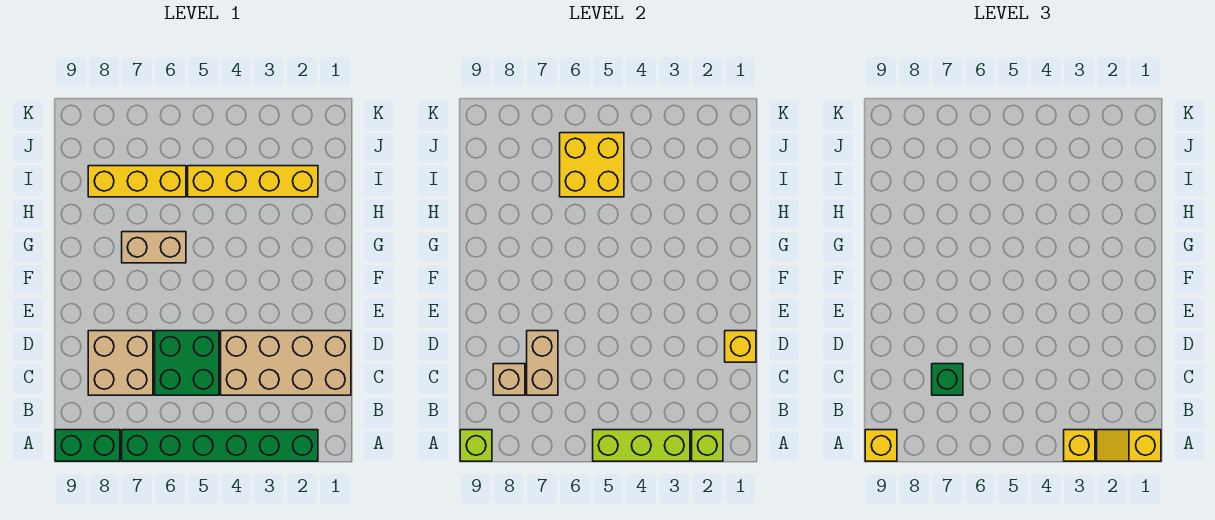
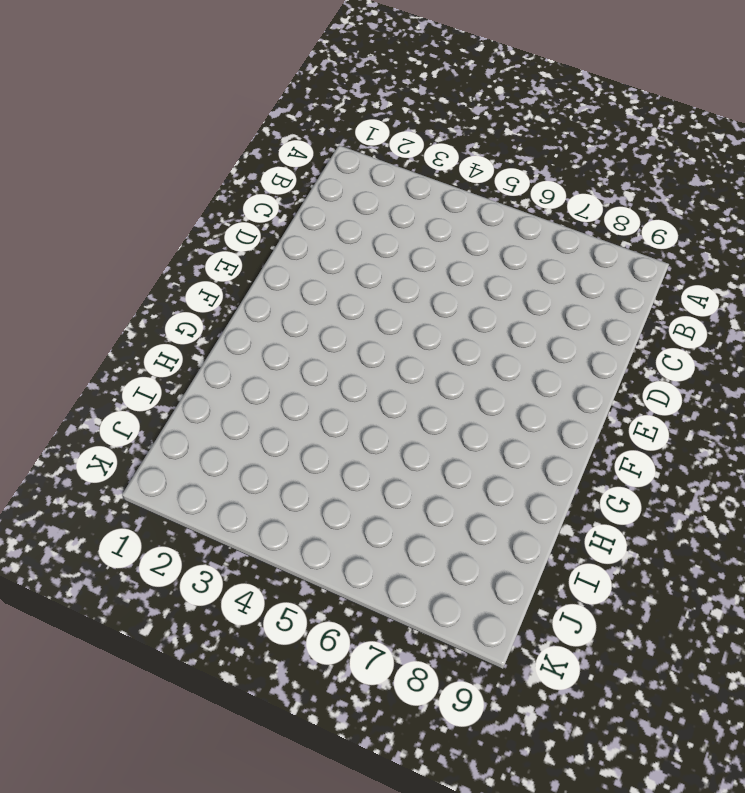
none -> green 1x6 brick [122,430,318,461]
none -> green 1x2 brick [55,430,120,461]
none -> tan 2x4 brick [221,331,351,395]

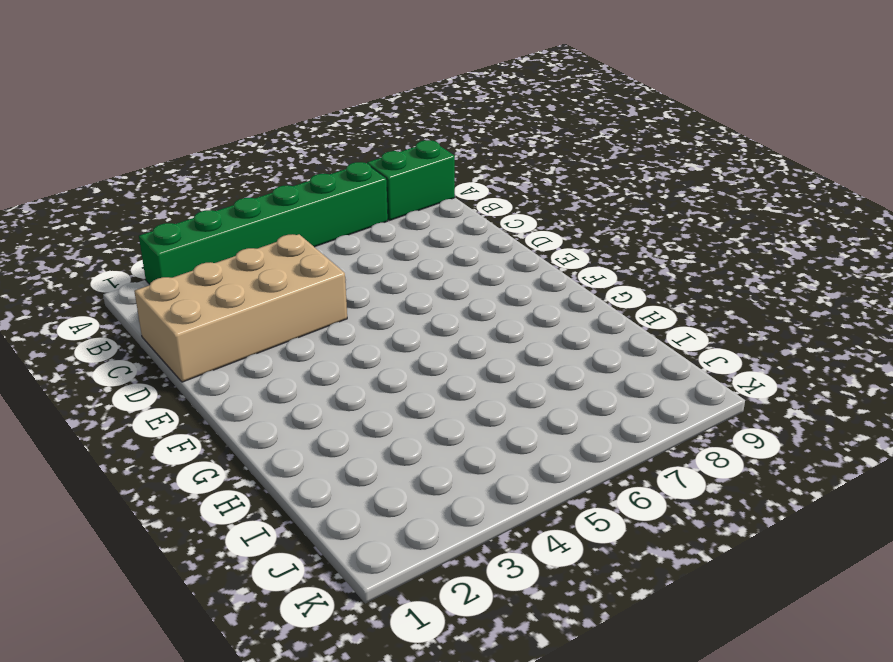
none -> green 2x2 brick [155,331,219,395]
none -> tan 2x2 brick [88,331,153,395]
none -> tan 1x2 brick [122,232,186,263]

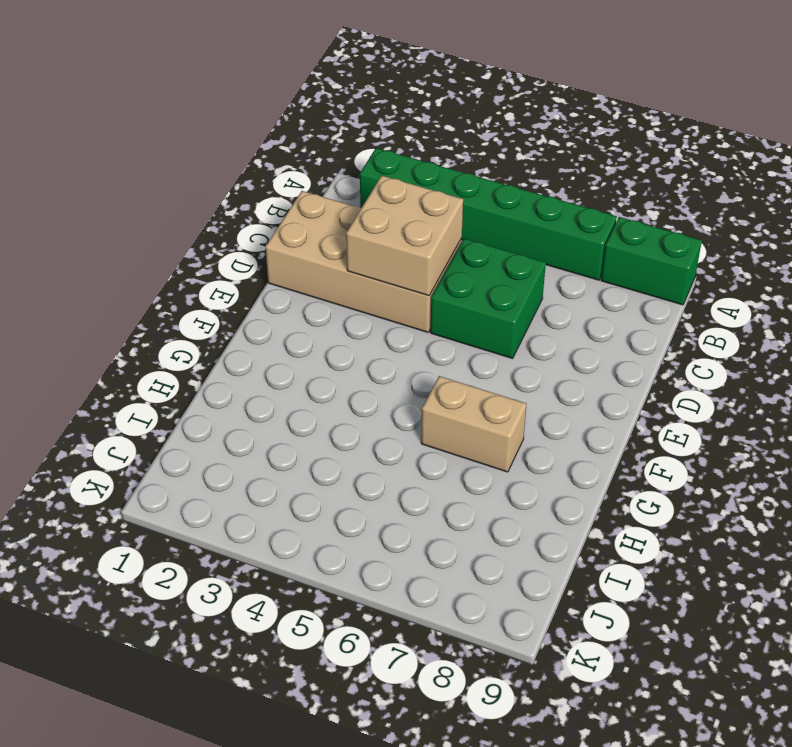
tan 2x2 brick [346,176,463,296] -> tan 2x2 brick moved to [88,331,153,395]
none -> yellow 1x4 brick [188,166,318,197]
none -> yellow 1x3 brick [88,166,186,197]
none -> lime 1x1 brick [692,430,723,461]

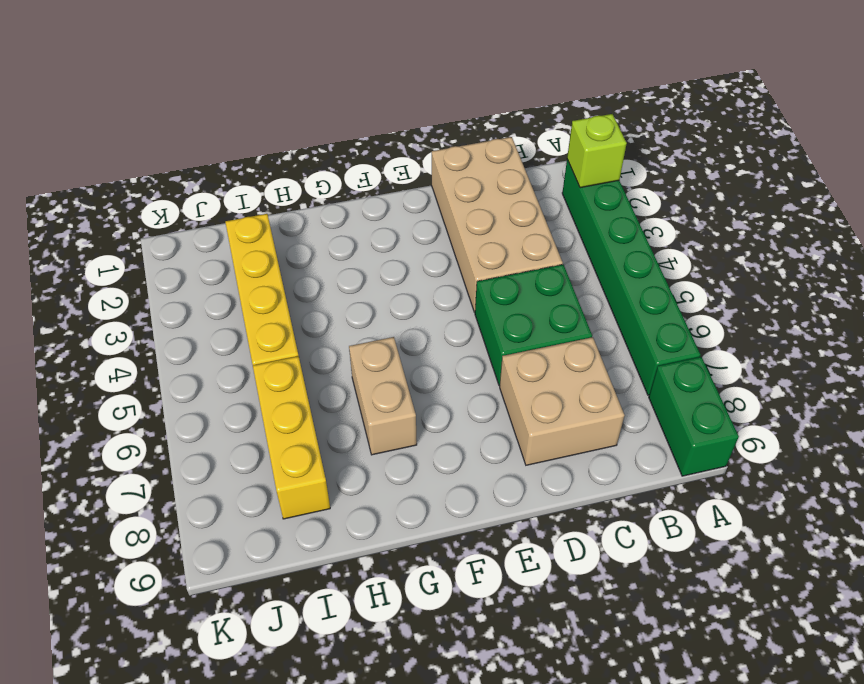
none -> lime 1x3 brick [593,430,690,461]
none -> lime 1x1 brick [460,430,492,461]
none -> tan 1x2 brick [527,331,558,395]

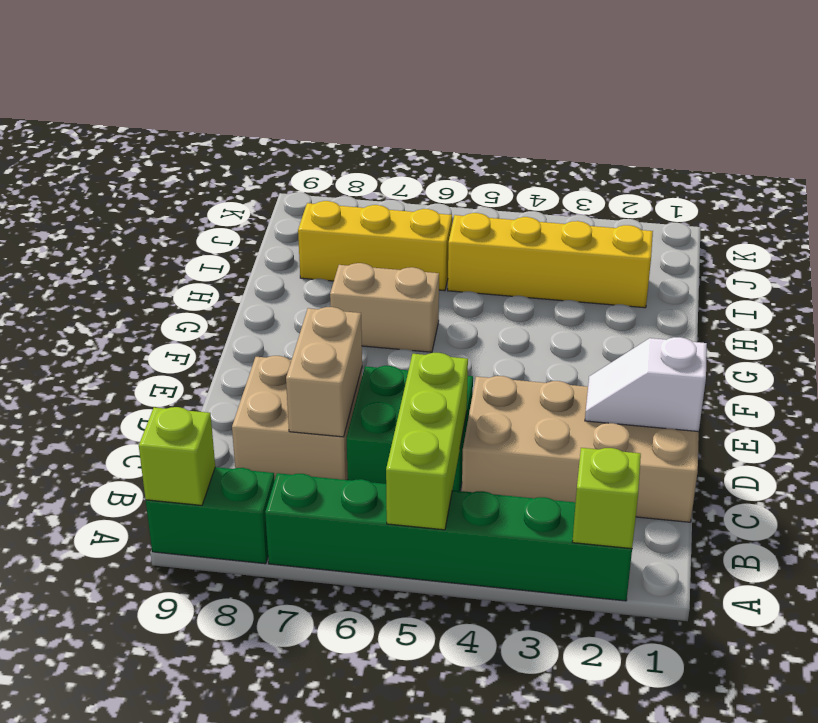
lime 1x3 brick [386,353,468,530] -> lime 1x3 brick turned to [593,430,690,461]
white 1x2 slope [585,337,707,432] -> yellow 1x1 brick [725,331,756,362]
none -> tan 1x1 brick [493,364,525,395]
none -> yellow 2x2 brick [560,133,624,197]
none -> yellow 1x2 slope [1097,430,1161,461]

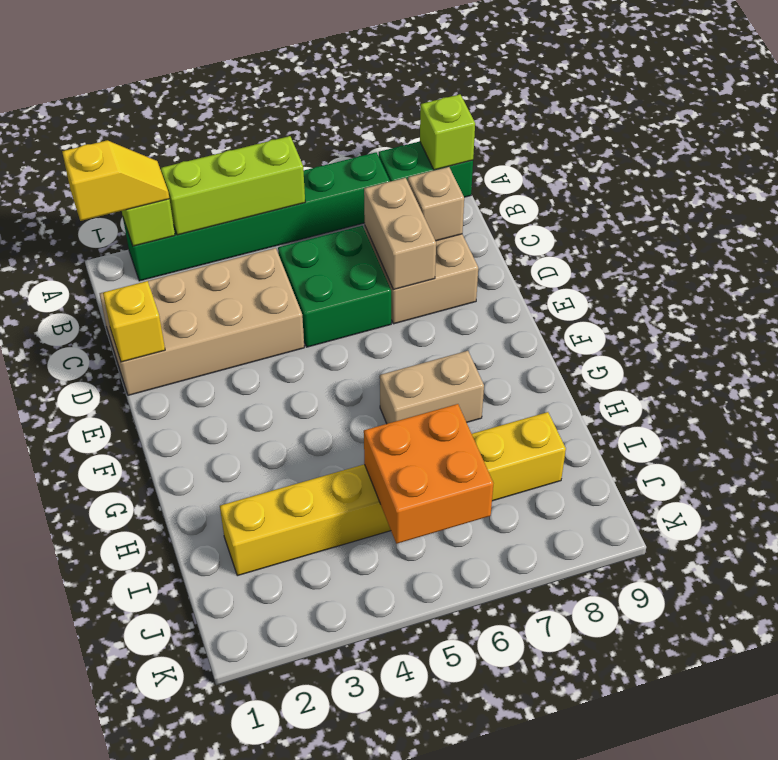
orange 2x2 brick [364,404,494,544] -> yellow 2x2 brick [560,133,624,197]
none -> yellow 1x1 brick [1064,430,1095,461]
none -> yellow 1x1 brick [865,430,897,461]
none -> green 1x1 brick [932,364,963,395]

